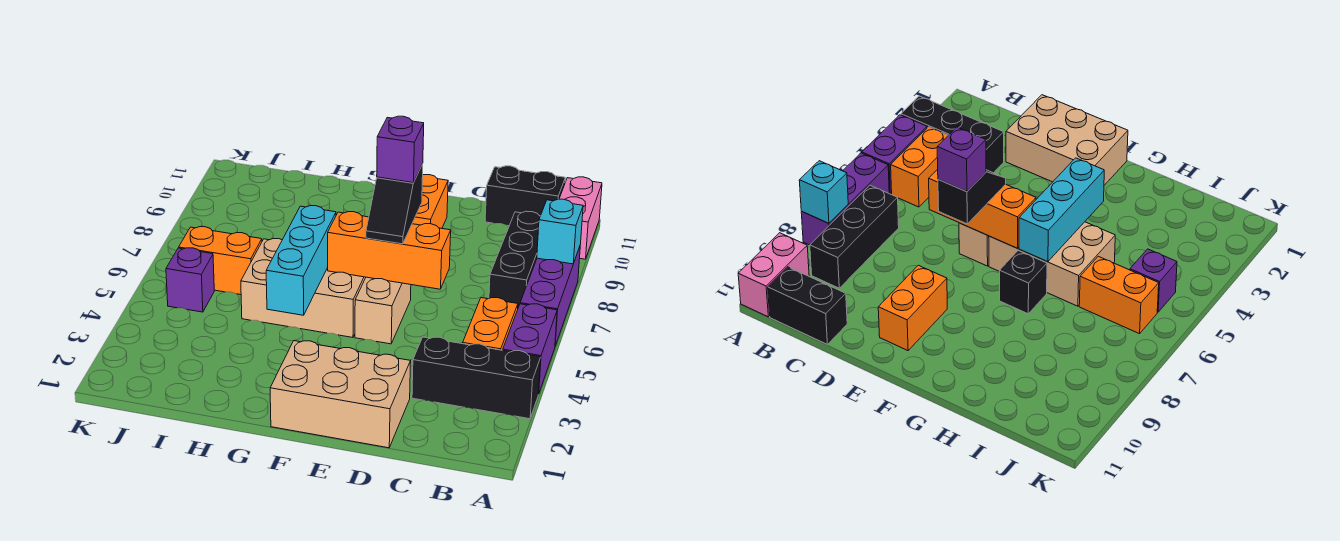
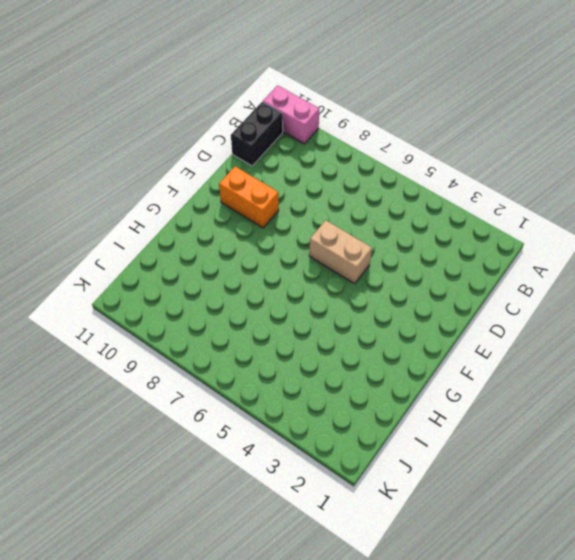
none -> black 1x3 brick [412,337,541,419]
none -> purple 1x2 brick [503,304,557,392]
none -> purple 1x3 brick [520,247,580,346]

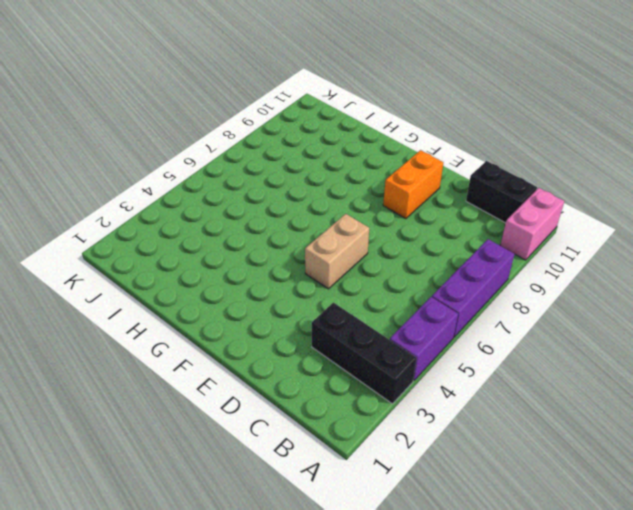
none -> orange 1x2 brick [463,298,518,350]
none -> black 1x3 brick [489,211,540,307]
none -> tan 2x3 brick [270,341,411,448]

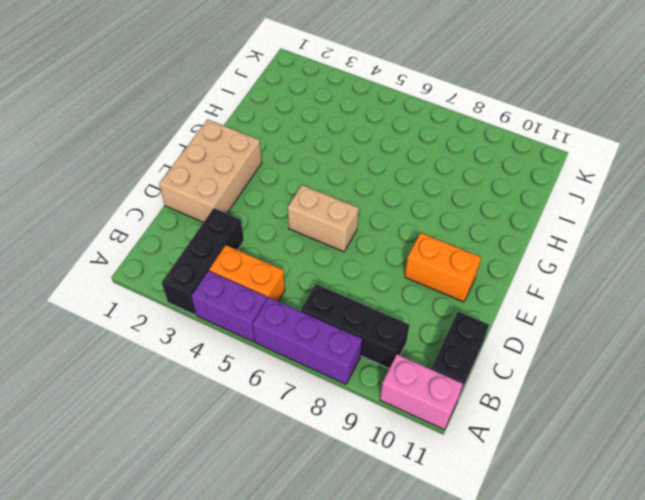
none -> tan 2x3 brick [241,239,366,337]
none -> black 1x1 brick [1000,251,1047,314]
none -> orange 1x2 brick [179,227,262,295]

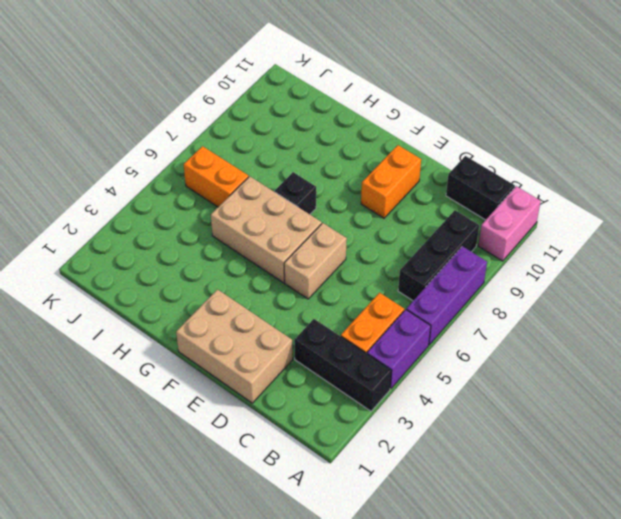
none -> purple 1x1 brick [166,248,214,312]
none -> cyan 1x1 brick [537,199,583,264]
none -> orange 1x3 brick [328,212,451,289]

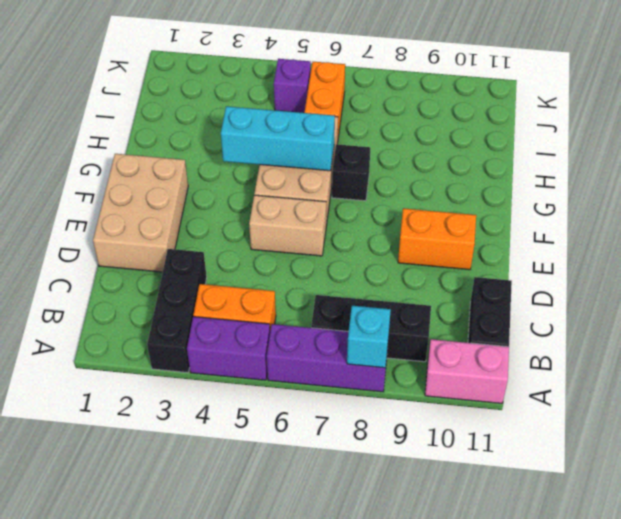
none -> orange 1x3 brick [328,212,451,289]
none -> black 1x2 slope [366,164,423,244]
none -> purple 1x1 brick [377,116,424,183]

